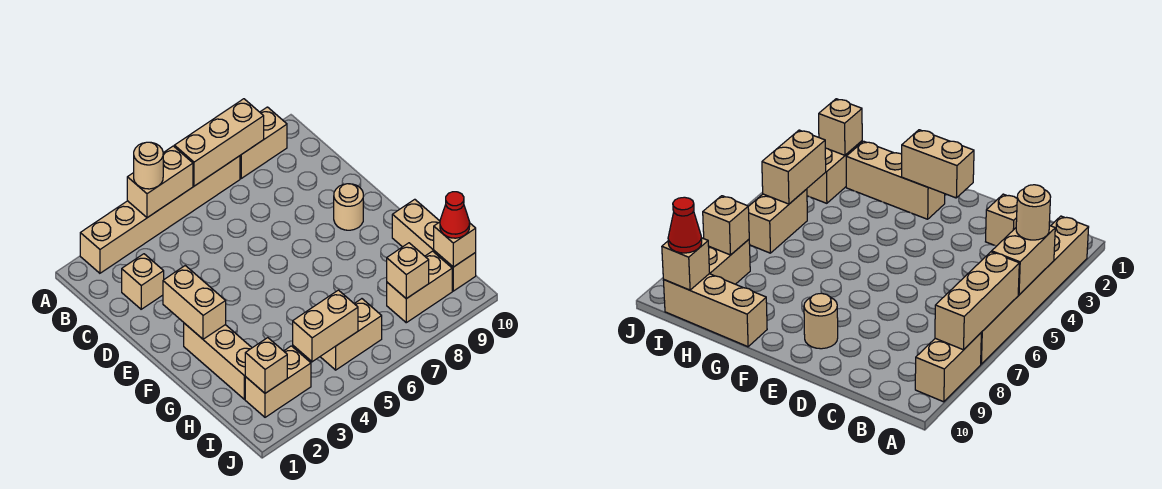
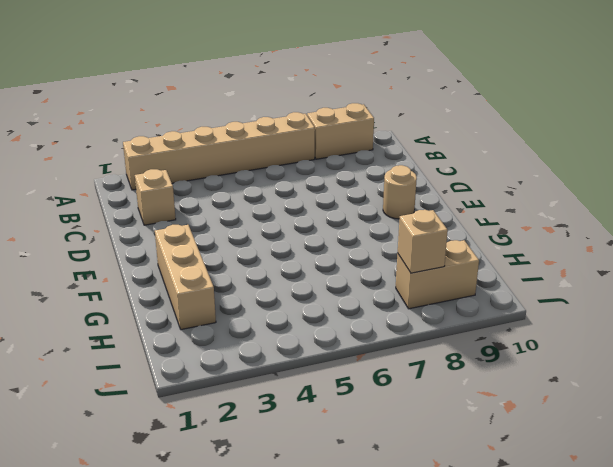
none -> tan 1x3 brick [392,199,476,291]
none -> tan 1x2 brick [245,346,311,417]
none -> tan 1x2 brick [320,299,382,370]

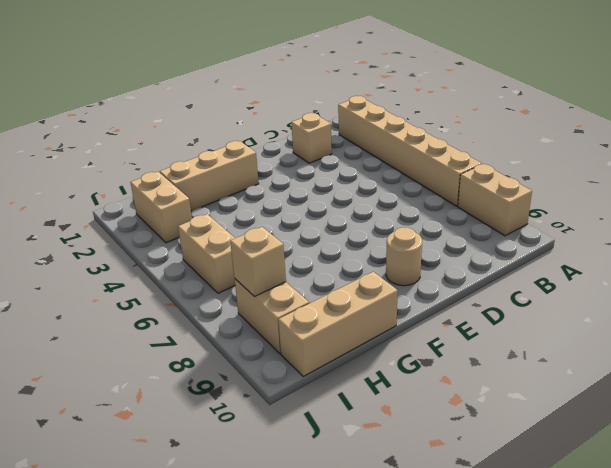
none -> tan 1x2 brick [127,146,193,218]
none -> tan 1x3 brick [174,99,264,186]
none -> tan 1x2 brick [163,266,226,339]

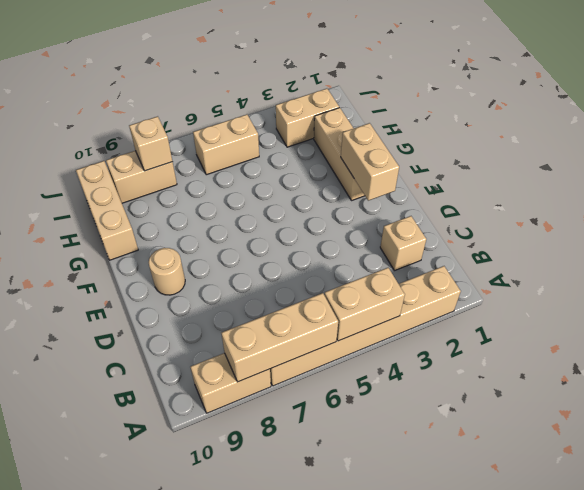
none -> tan 1x1 brick [245,338,287,393]
none -> tan 1x2 brick [293,290,358,362]
none -> tan 1x1 brick [434,222,476,267]

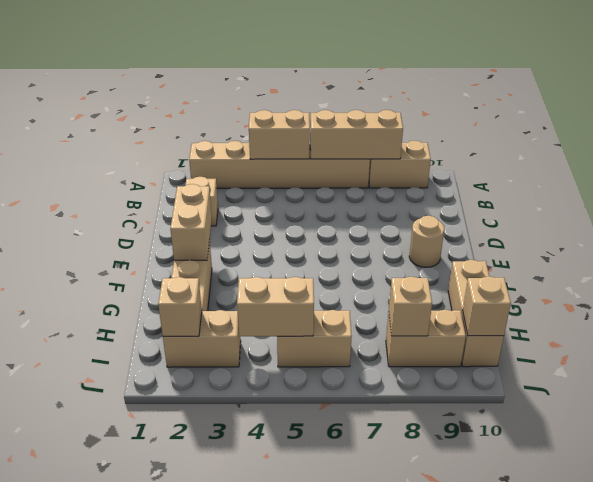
none -> tan 1x1 round brick [134,142,163,189]
none -> red 1x1 cone [440,192,470,238]

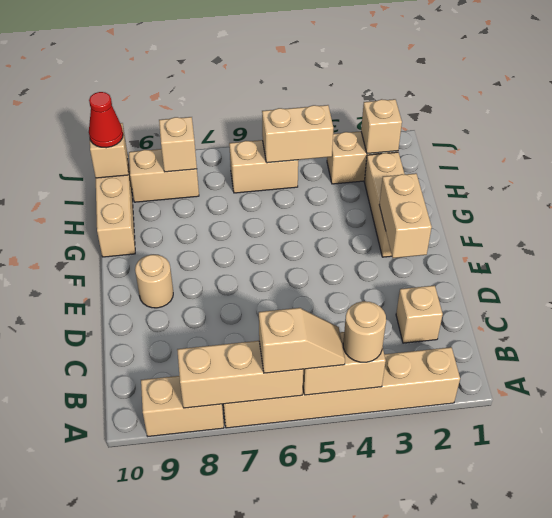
tan 1x2 slope [259,308,345,373] -> none

